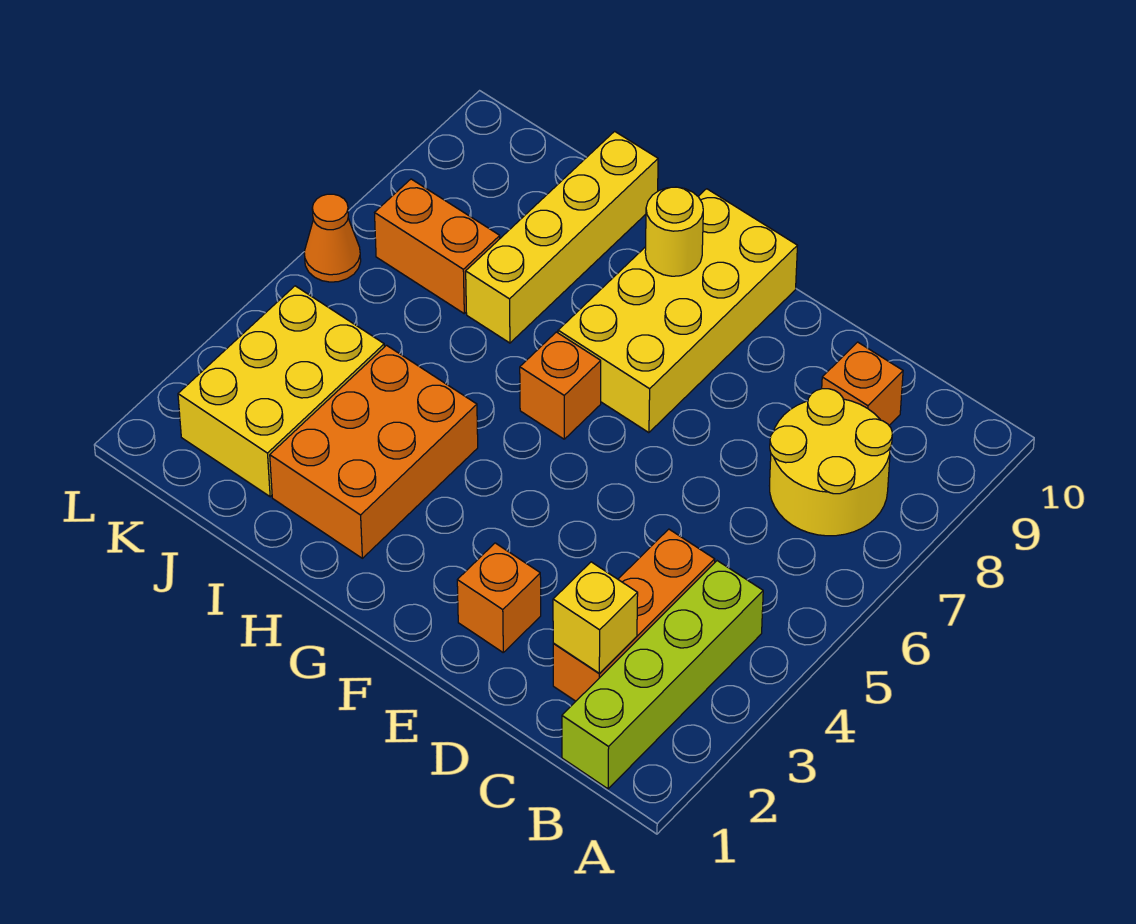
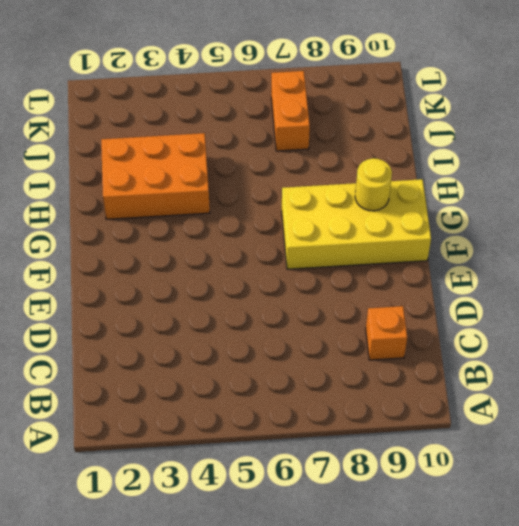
none -> lime 1x4 brick [562,561,763,789]
none -> yellow 2x2 round brick [770,389,892,536]
none -> orange 1x3 brick [553,529,715,701]

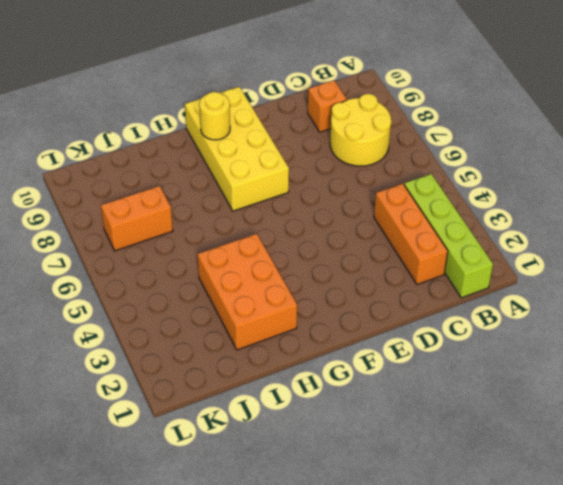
none -> orange 1x1 brick [457,543,541,652]
none -> orange 1x1 brick [520,332,601,439]
none -> yellow 1x4 brick [466,131,658,343]

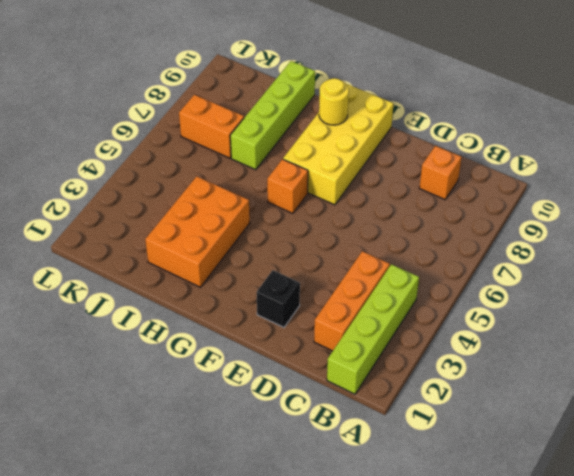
black 1x1 brick [257,270,300,327] -> orange 1x1 brick [457,543,541,652]
lime 1x4 brick [230,61,315,170] -> yellow 1x4 brick [466,131,658,343]
none -> yellow 2x2 round brick [770,389,892,536]
none -> yellow 2x3 brick [178,286,384,497]
none -> orange 1x1 cone [304,194,361,282]

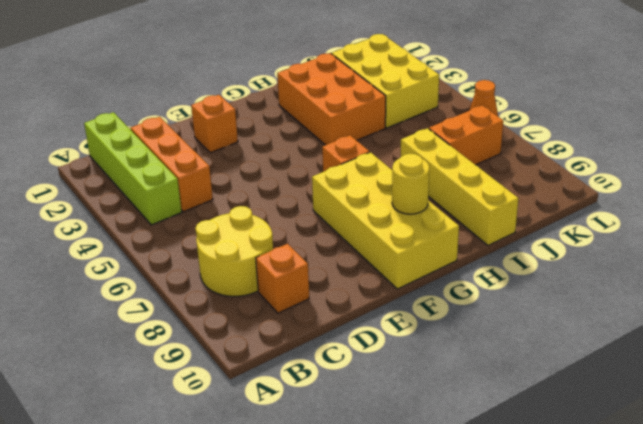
none -> yellow 1x1 brick [553,562,638,673]

